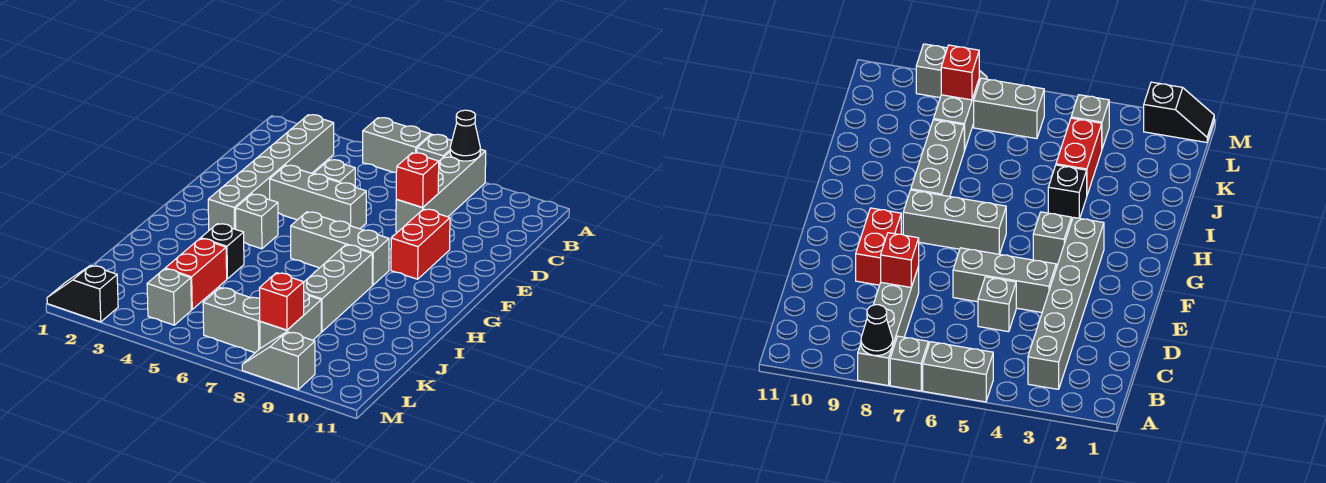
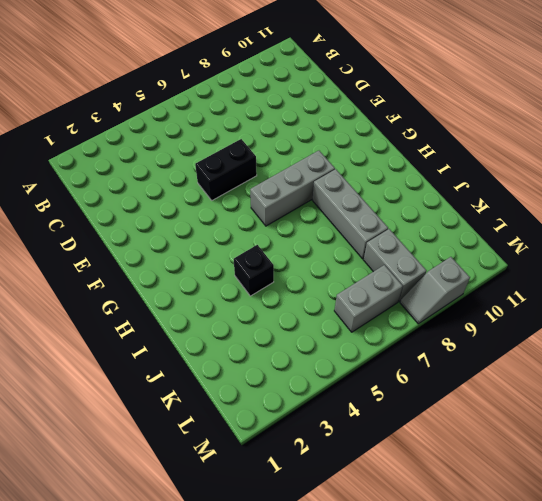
black 1x2 brick [195,139,257,200] -> grey 1x3 brick [270,165,366,229]
none -> grey 1x2 brick [363,118,431,172]
none -> grey 1x1 brick [417,134,452,161]
none -> grey 1x4 brick [396,149,486,232]

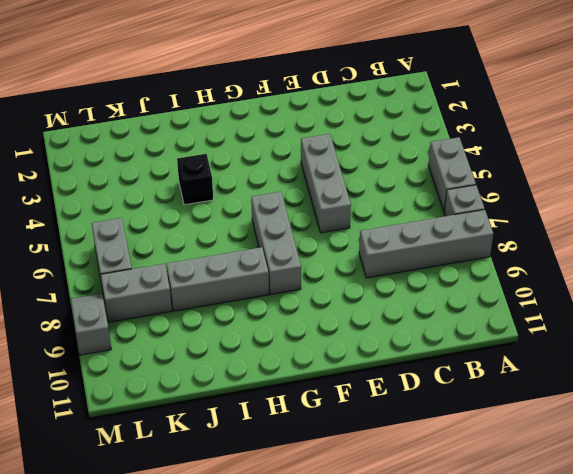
none -> grey 1x6 brick [208,115,334,230]
none -> grey 1x1 brick [314,160,355,187]
none -> red 1x2 brick [391,209,450,279]

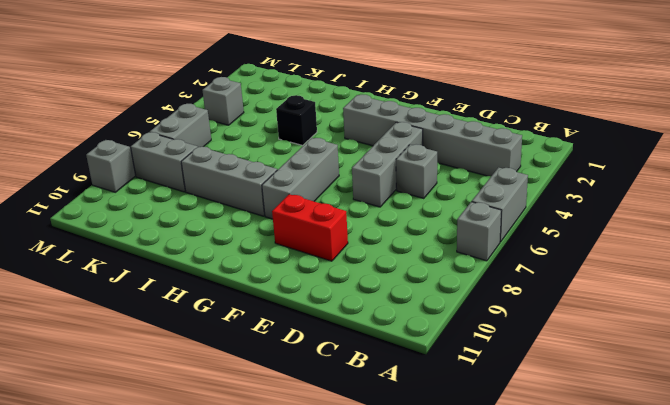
none -> grey 1x4 brick [396,149,486,232]
none -> grey 1x1 brick [236,194,278,249]
none -> red 1x2 brick [165,239,227,309]

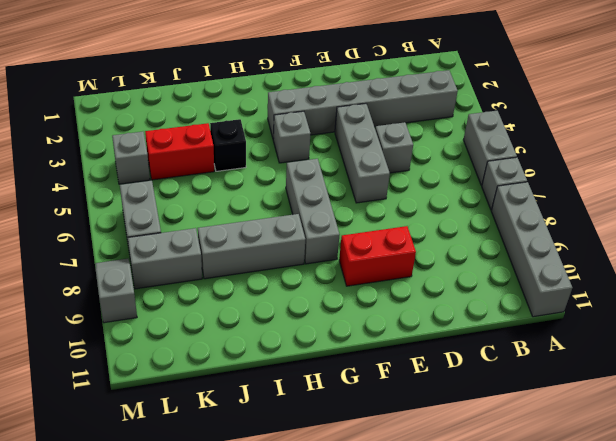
grey 1x4 brick [491,182,572,317] -> grey 1x4 brick turned to [396,149,486,232]
none -> black 1x2 slope [47,265,118,322]
none -> black 1x1 cone [450,110,480,161]
none -> red 1x1 brick [396,153,439,207]

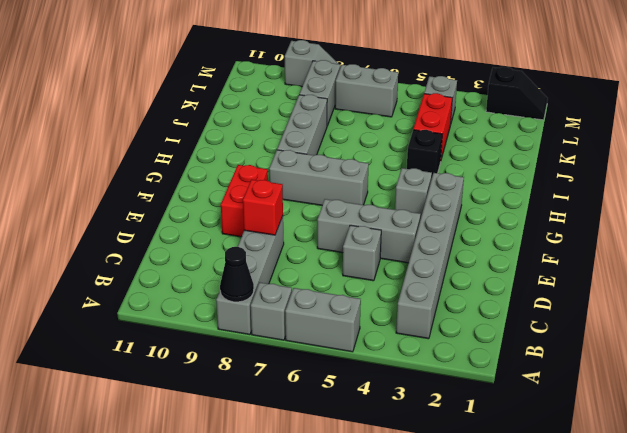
none -> red 1x1 brick [259,273,304,330]

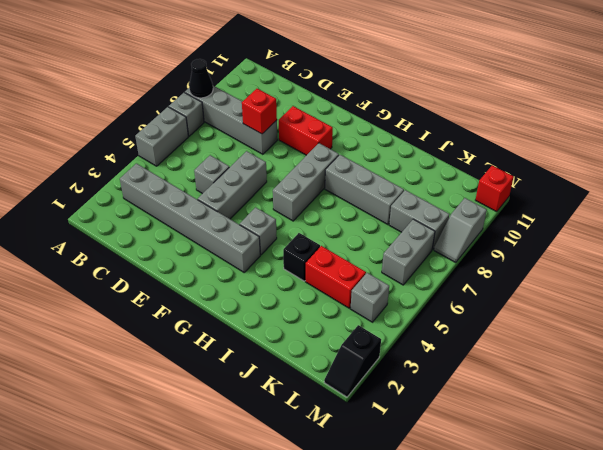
red 1x1 brick [476,165,514,212] -> red 1x1 brick moved to [259,273,304,330]

